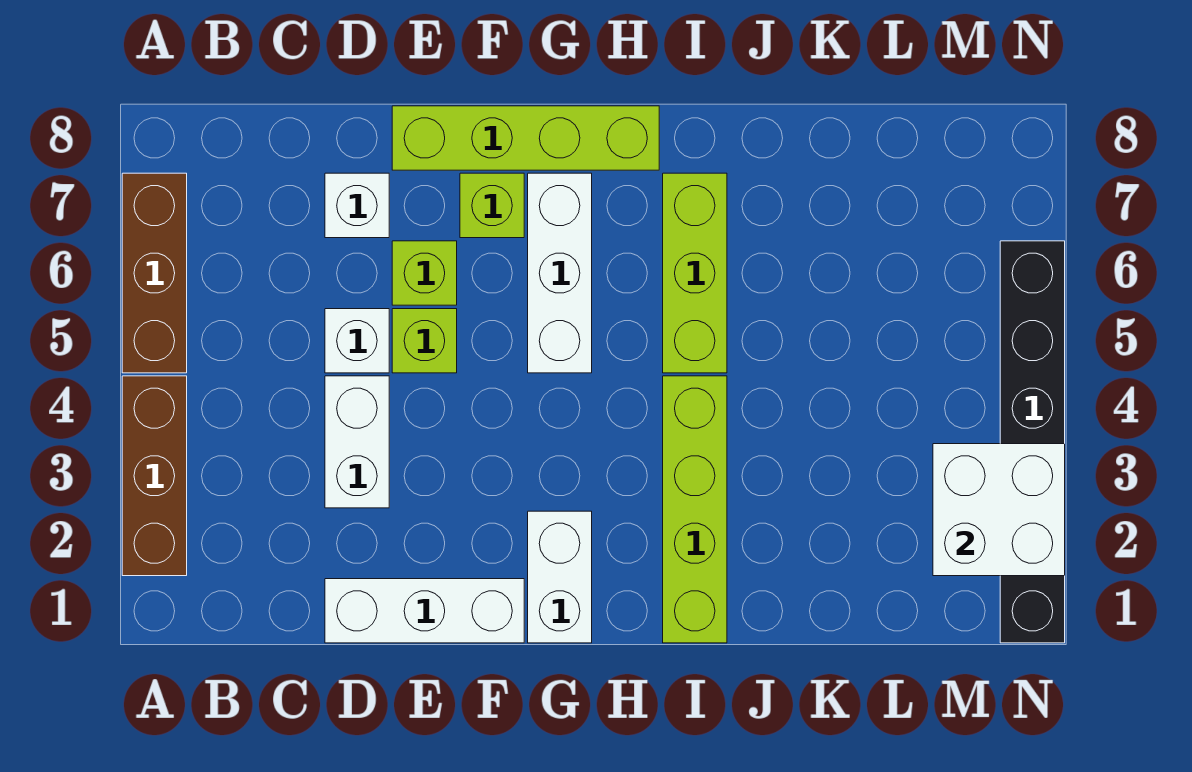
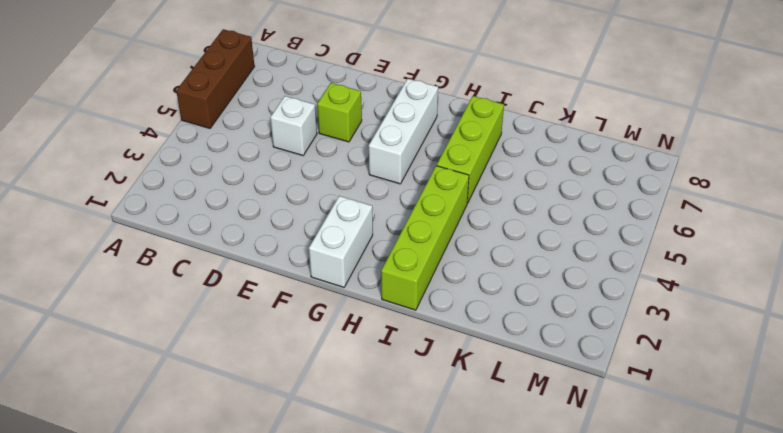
none -> brown 1x3 brick [122,376,187,576]
none -> white 1x3 brick [325,579,524,643]
none -> white 1x2 brick [325,376,389,508]

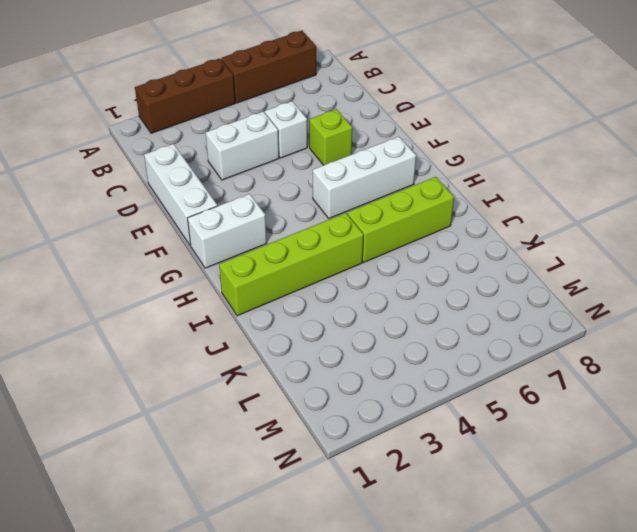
none -> white 1x1 brick [325,173,389,238]
none -> lime 1x1 brick [392,309,457,373]
none -> lime 1x4 brick [392,106,659,170]

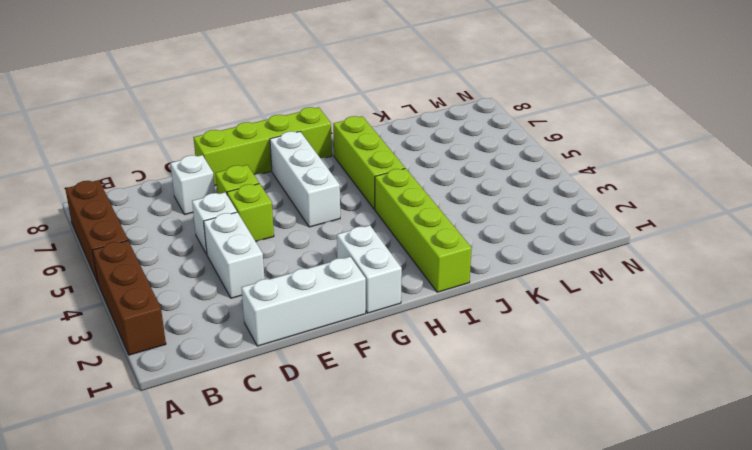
none -> lime 1x1 brick [460,173,524,238]
none -> black 1x6 brick [1000,241,1065,643]
none -> white 2x2 brick [933,444,1065,576]

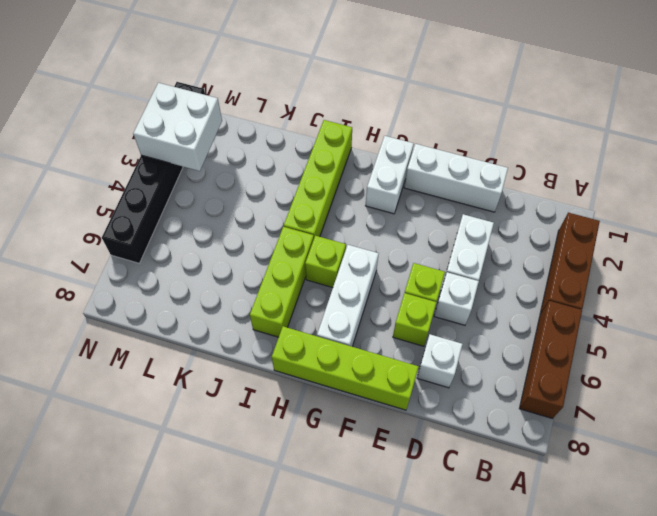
lime 1x1 brick [305,236,346,288] -> lime 1x1 brick moved to [460,173,524,238]

